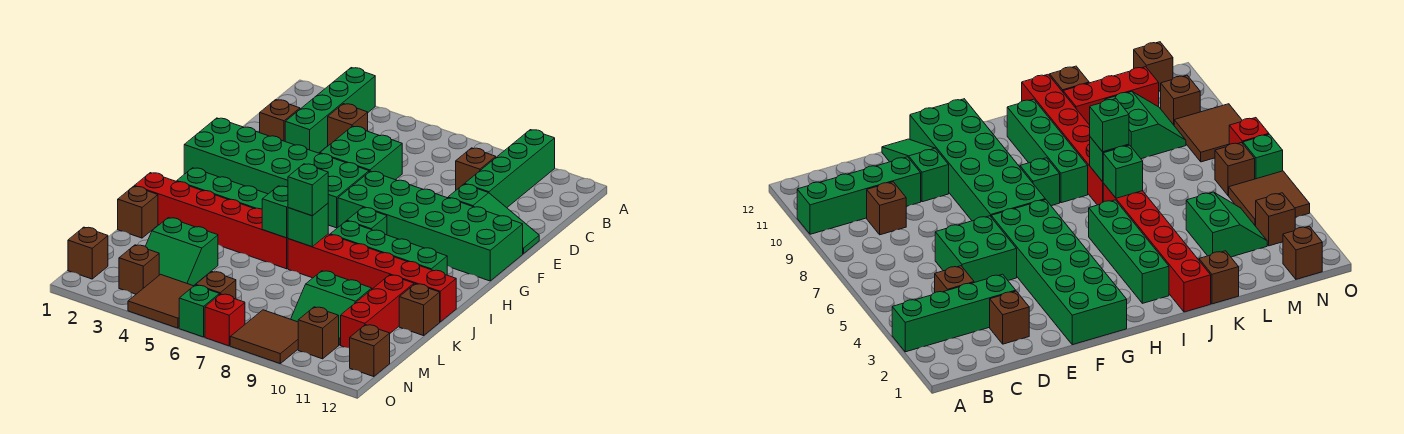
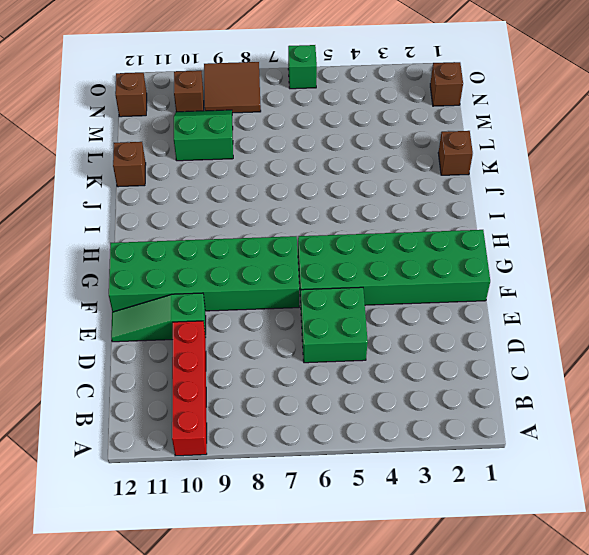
red 1x4 brick [172,321,207,456] -> green 1x4 brick [465,130,555,208]
none -> green 1x4 brick [285,68,375,153]
none -> brown 1x1 brick [328,104,368,146]
none -> brown 1x1 brick [456,148,496,190]
none -> brown 1x1 brick [260,100,300,141]

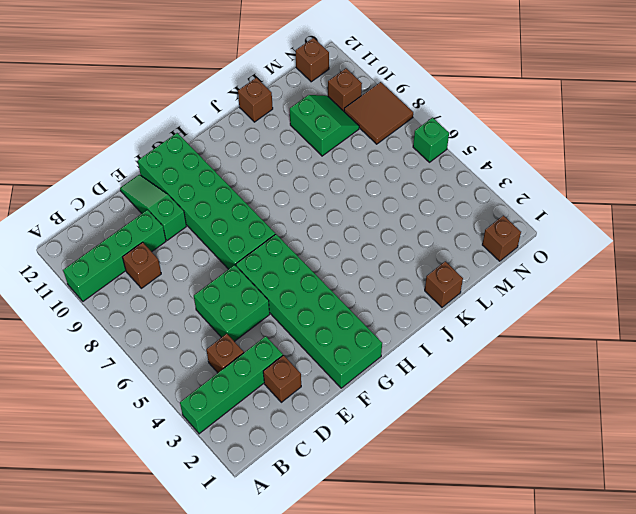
none -> green 1x1 brick [347,207,387,235]
none -> green 1x4 brick [177,168,268,209]
none -> green 1x4 brick [330,221,447,275]
none -> red 1x6 brick [135,173,288,269]

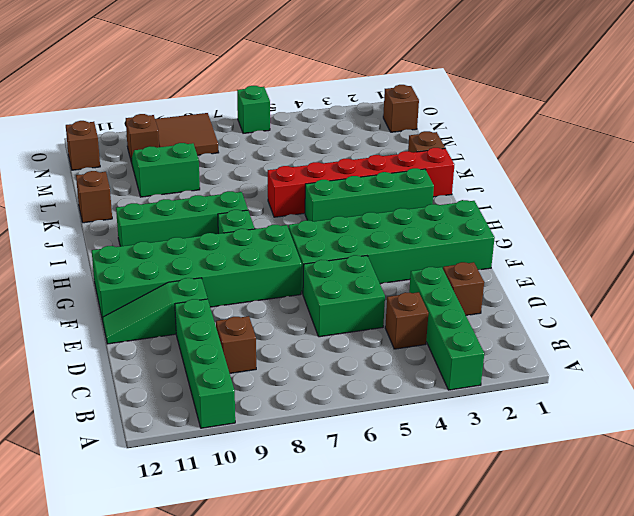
none -> red 1x6 brick [288,234,456,322]
none -> red 1x3 brick [341,275,414,348]
none -> green 2x2 slope [145,218,218,286]
none -> brown 1x1 brick [119,245,159,294]

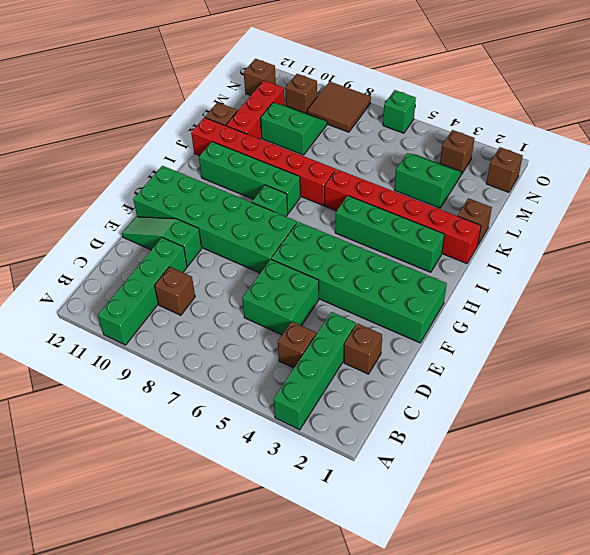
none -> brown 2x2 tile [128,274,193,328]
none -> brown 1x1 brick [196,272,236,299]
none -> red 1x1 brick [205,294,245,346]
none -> green 1x1 brick [262,186,288,238]

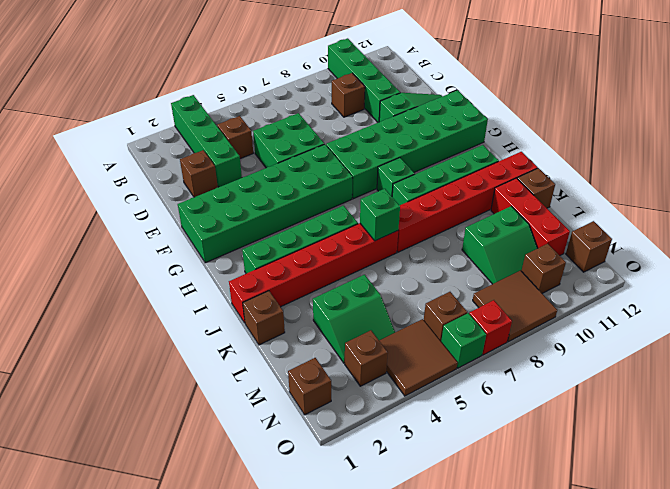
none -> green 1x1 brick [288,203,328,247]
none -> green 1x1 brick [288,164,328,216]

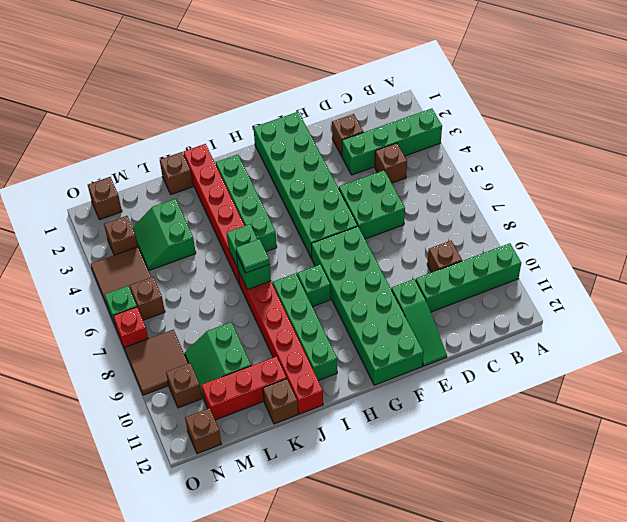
green 1x1 tile [236,239,270,273] -> green 1x1 brick [288,164,328,216]

